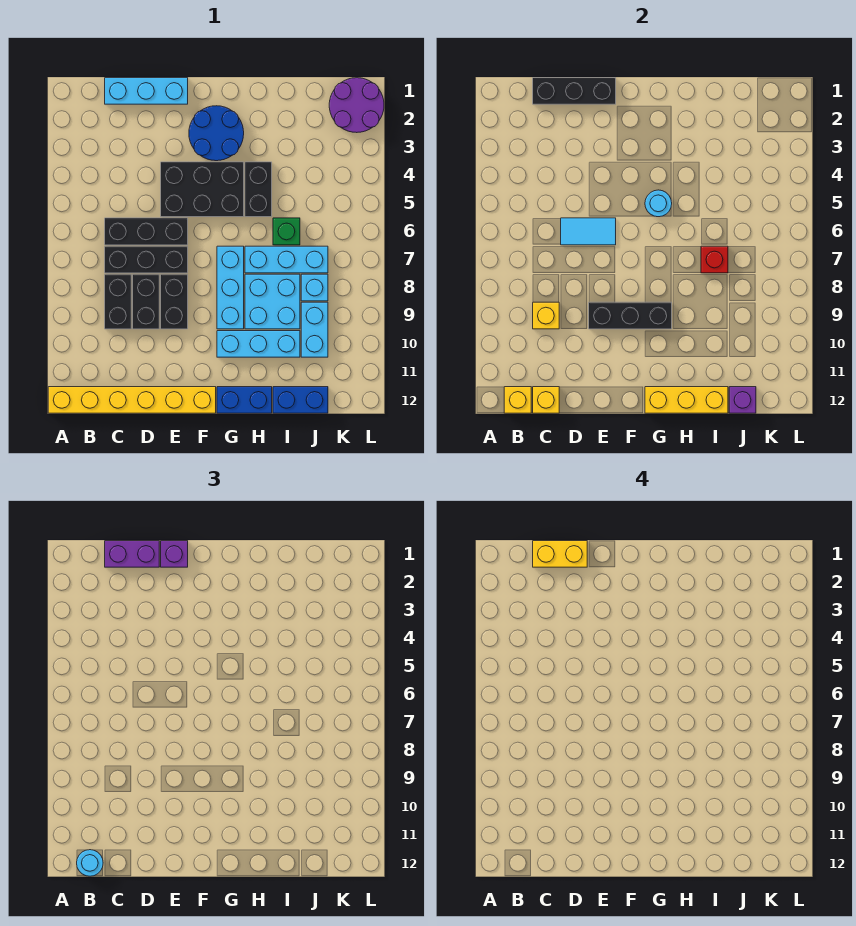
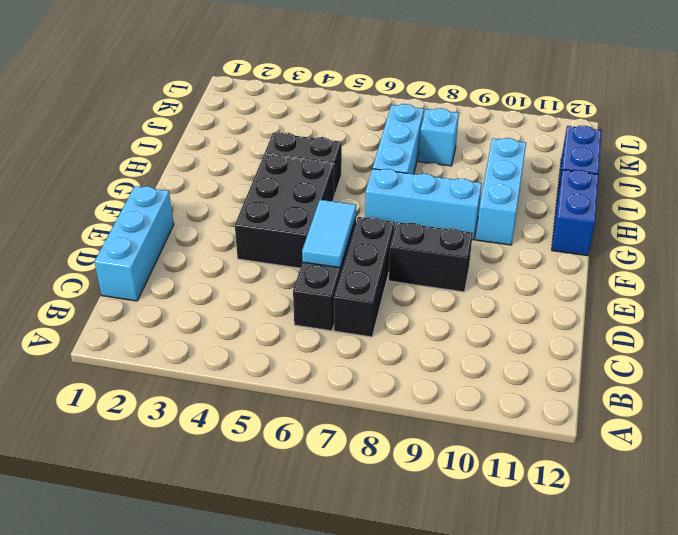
none -> yellow 1x6 brick [48,387,216,413]
none -> black 1x2 brick [105,274,131,329]
none -> black 1x2 brick [133,274,159,329]
none -> blue 2x2 round brick [189,106,244,161]

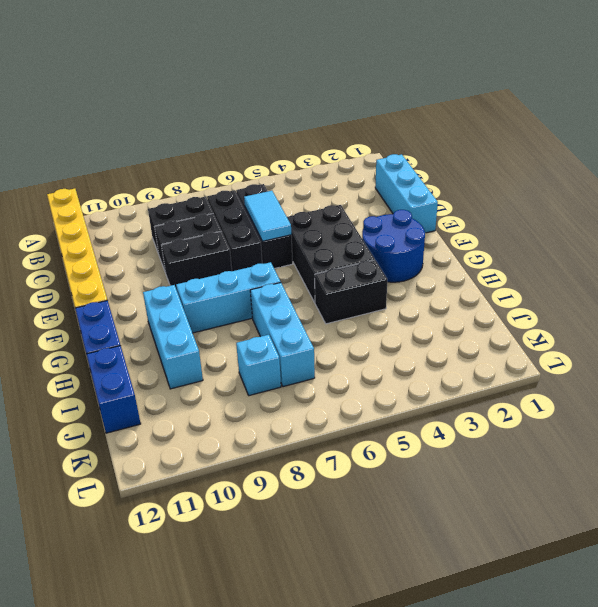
none -> cyan 2x2 brick [245,274,300,329]
none -> green 1x1 brick [273,218,300,245]
none -> cyan 1x2 brick [301,302,328,357]
none -> purple 2x2 round brick [329,78,384,133]

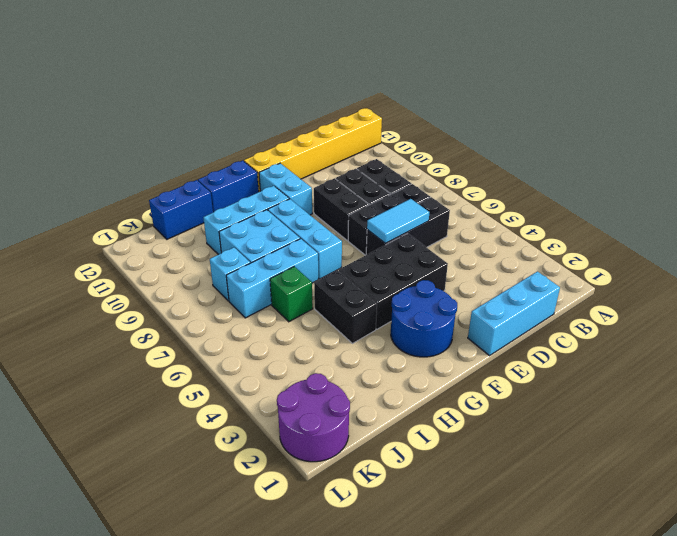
cyan 1x2 brick [259,163,312,215] -> cyan 1x2 brick moved to [301,302,328,357]
none -> yellow 1x1 brick [504,387,531,413]
none -> black 1x3 brick [533,78,616,104]
none -> yellow 1x1 brick [533,302,559,329]
none -> yellow 1x1 brick [533,387,559,413]

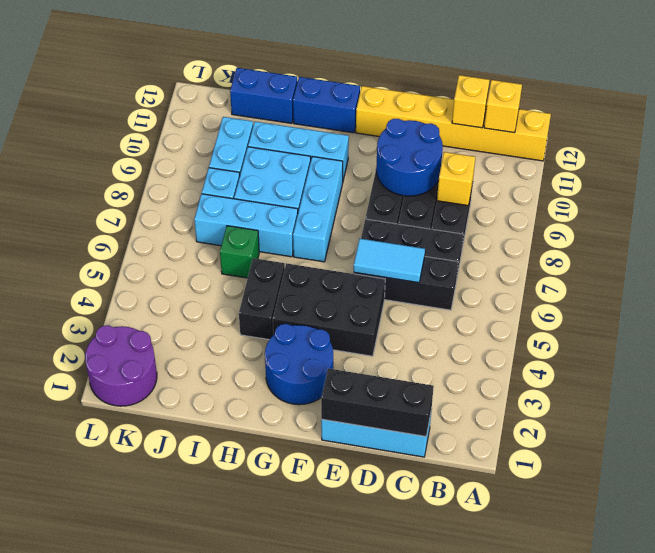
blue 2x2 round brick [376,119,443,196] -> black 1x3 brick [589,302,672,329]
none -> cyan 1x1 round brick [645,190,672,217]
none -> yellow 1x3 brick [645,387,728,413]
none -> red 1x1 brick [701,246,728,273]
none -> purple 1x1 brick [729,387,756,413]

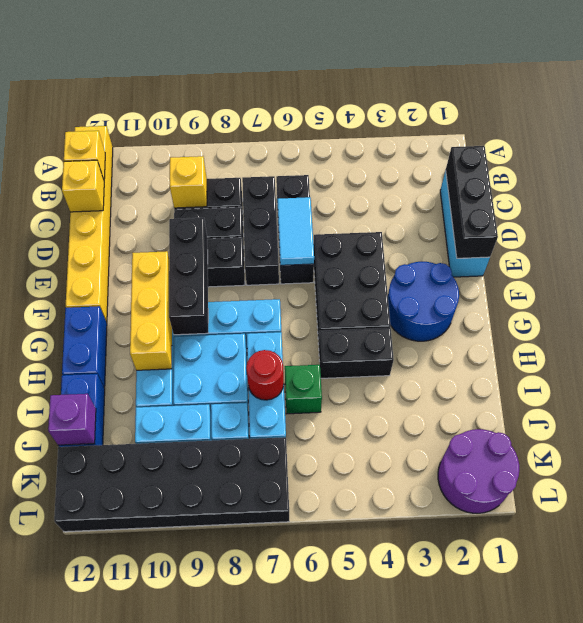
yellow 1x3 brick [130,251,172,370] -> yellow 1x3 brick moved to [645,387,728,413]
red 1x1 round brick [246,350,284,400] -> red 1x1 brick [701,246,728,273]
black 2x6 brick [54,437,289,532] -> none
none -> cyan 1x1 round brick [645,190,672,217]
none -> cyan 1x1 round brick [77,850,103,876]
none -> purple 1x2 brick [105,541,159,567]
none -> purple 1x1 brick [161,541,188,567]

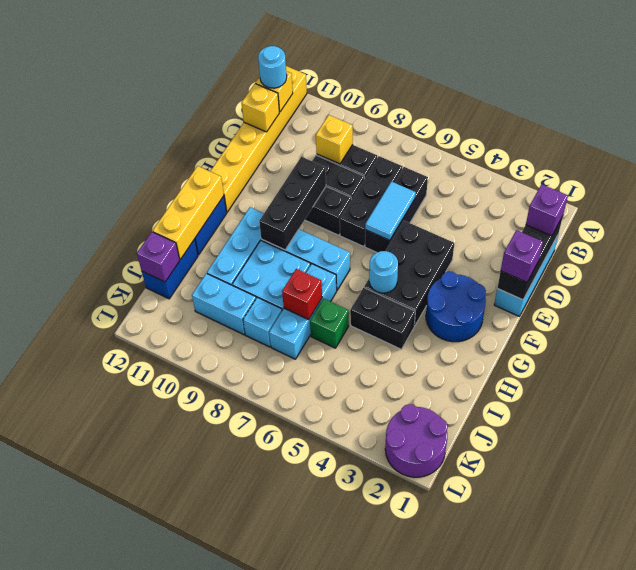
purple 1x1 brick [526,184,568,236] -> purple 1x2 brick [105,541,159,567]
none -> yellow 1x2 brick [533,541,587,567]

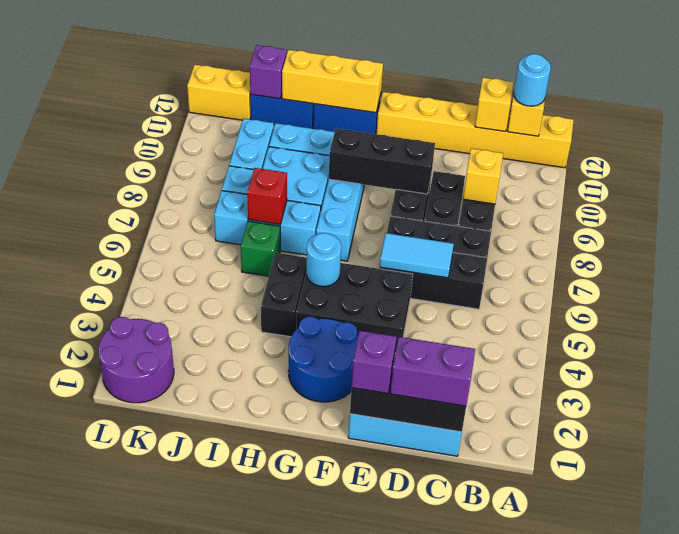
yellow 1x2 brick [187,65,251,120] -> yellow 1x2 brick moved to [533,541,587,567]

